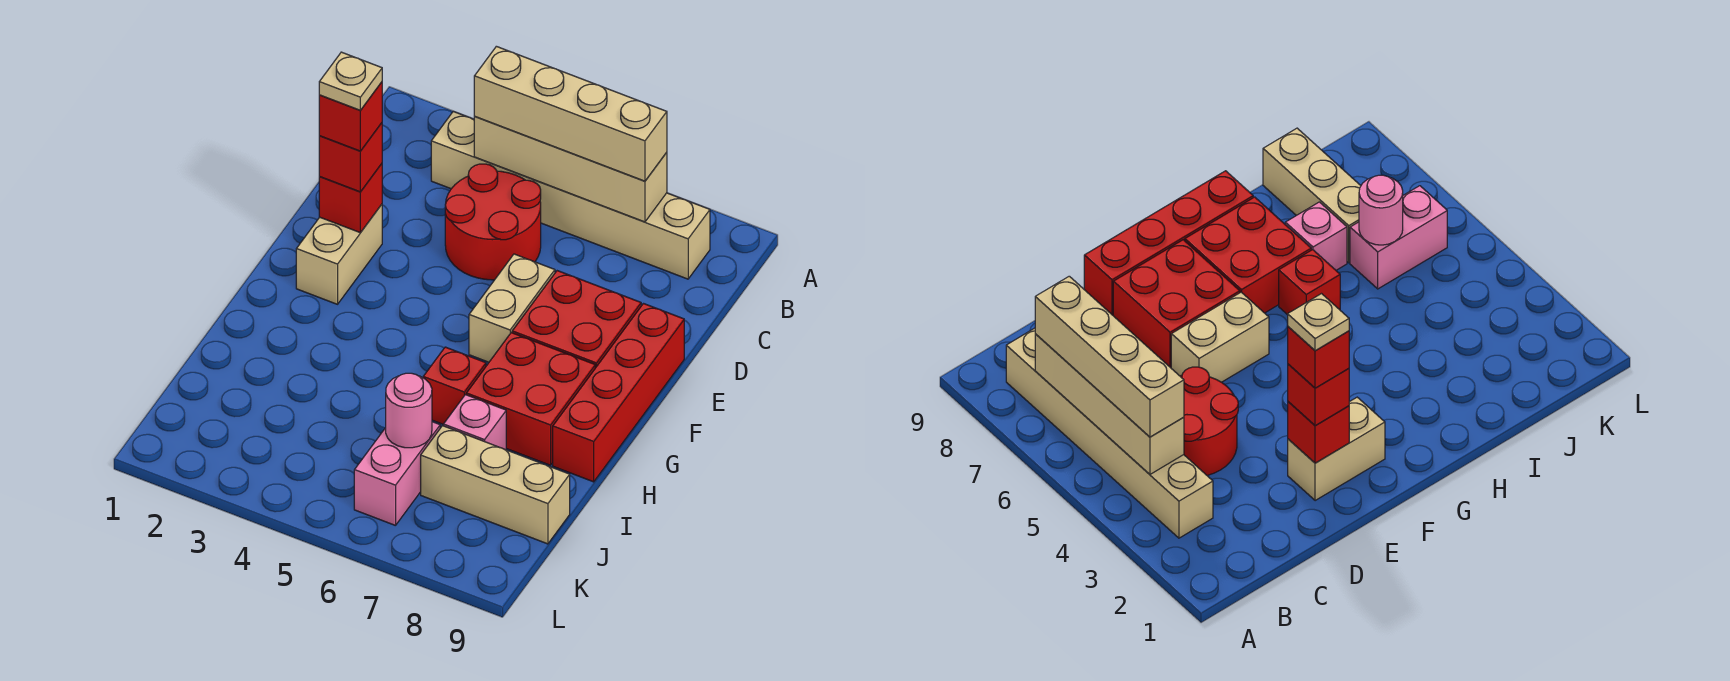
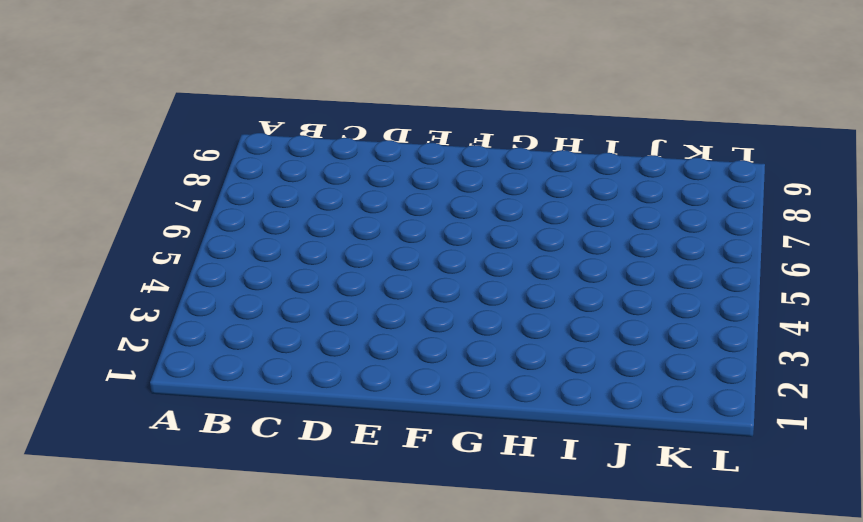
none -> tan 1x6 brick [431,112,710,279]
none -> red 2x2 round brick [445,164,541,280]
none -> tan 1x2 brick [296,204,382,304]

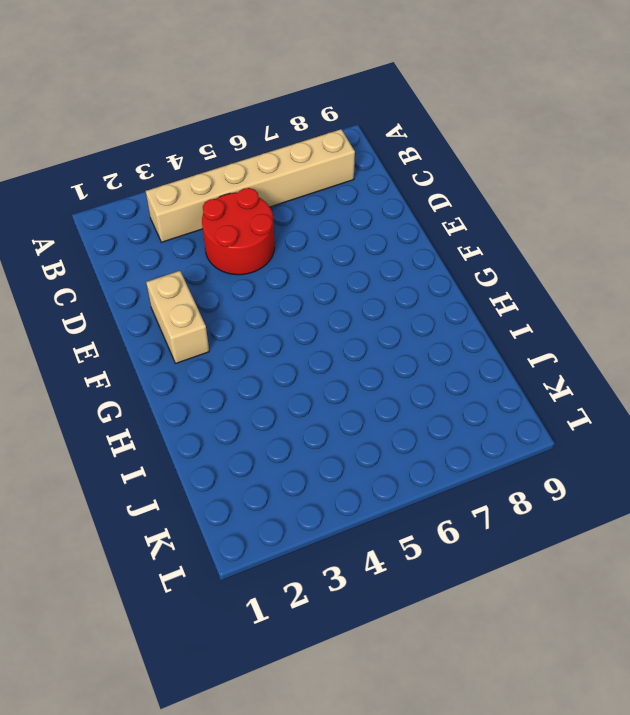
none -> tan 1x2 brick [469,254,555,362]
none -> red 2x2 brick [512,271,641,368]
none -> red 1x4 brick [553,304,684,482]

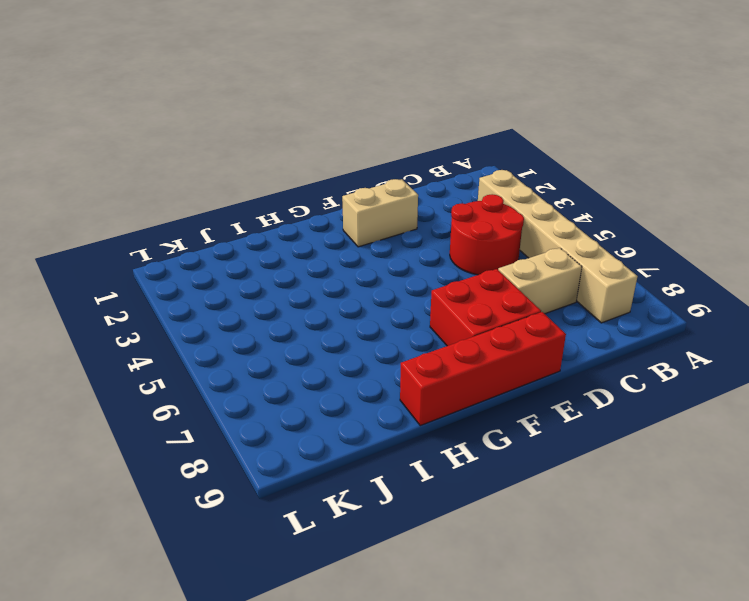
tan 1x2 brick [498,248,582,314] -> tan 1x2 brick moved to [469,254,555,362]
none -> red 2x2 brick [466,333,595,465]
none -> red 1x1 brick [423,347,486,424]
none -> pink 1x1 brick [443,395,506,450]

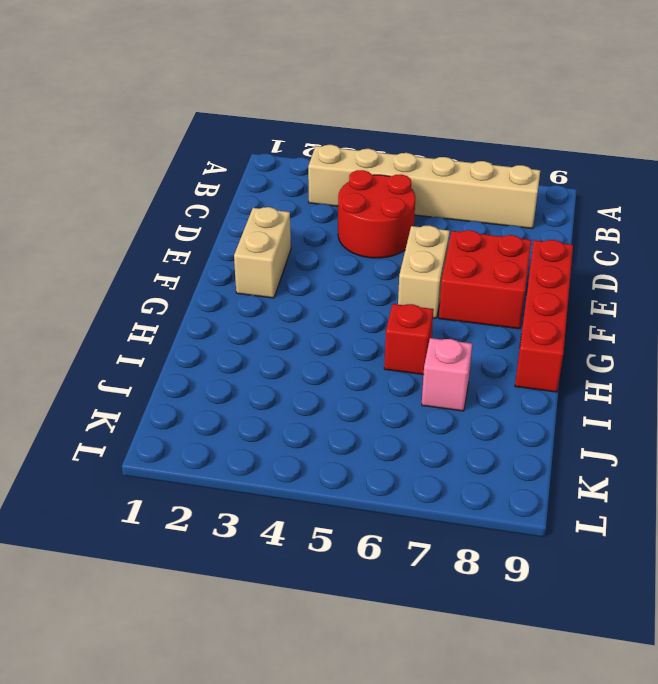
none -> red 2x2 brick [466,333,595,465]
none -> pink 1x2 brick [354,422,440,526]
none -> tan 1x3 brick [421,426,570,544]

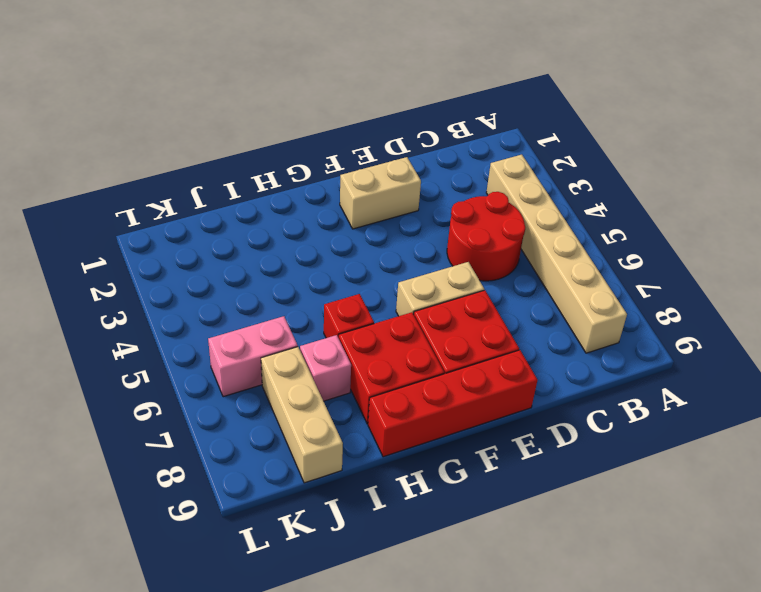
none -> tan 1x4 brick [474,117,667,222]
none -> red 1x1 brick [319,164,382,233]
none -> pink 1x1 round brick [386,373,432,448]

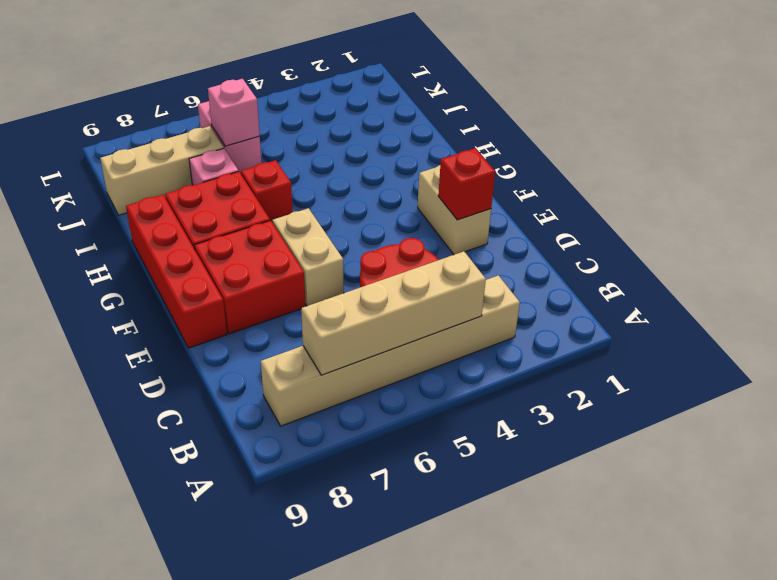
pink 1x1 brick [208,79,260,146] -> pink 1x1 round brick [386,373,432,448]
none -> tan 1x4 brick [474,46,667,181]
none -> red 1x1 brick [319,123,382,192]
none -> red 1x1 brick [319,82,382,151]

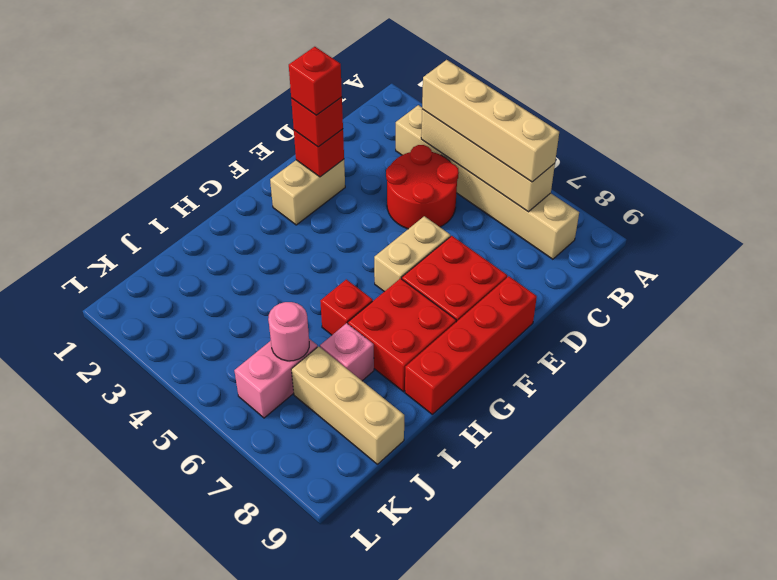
none -> tan 1x1 plate [319,52,382,110]

